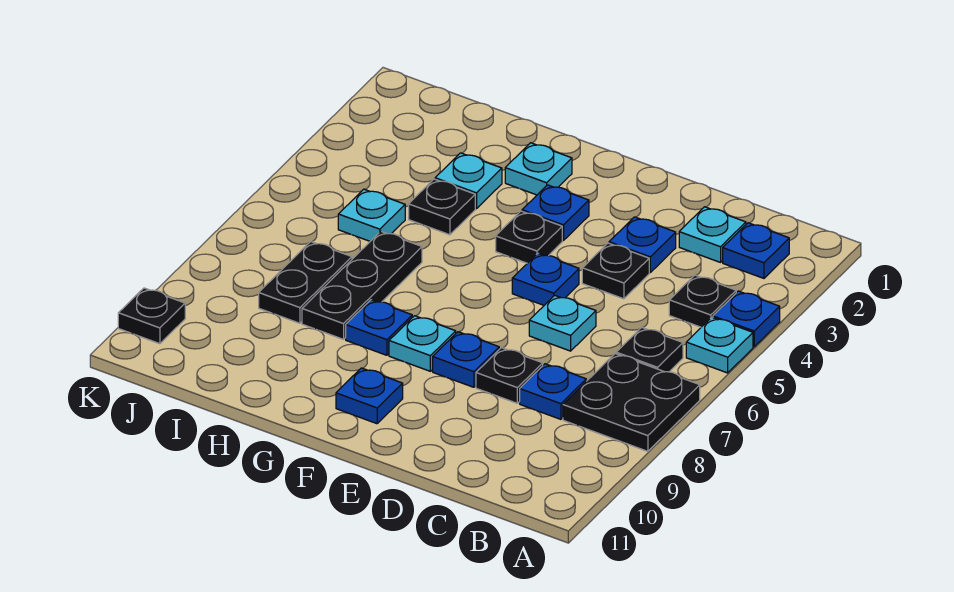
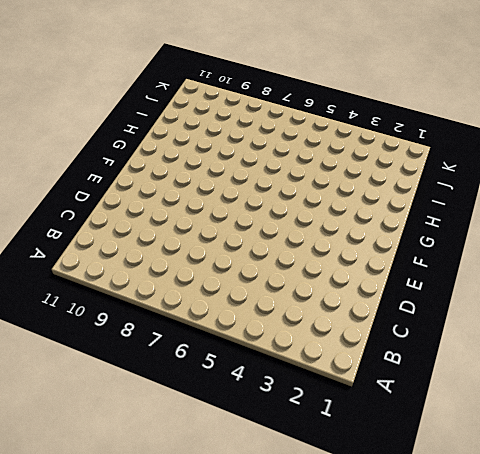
none -> blue 1x1 plate [713,291,780,347]
none -> cyan 1x1 plate [686,317,753,373]
none -> black 2x2 plate [563,354,700,451]

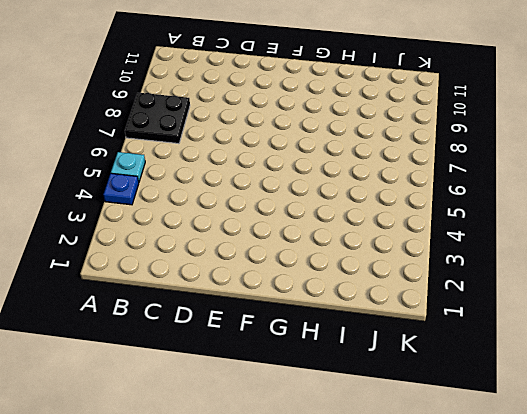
none -> blue 1x1 plate [723,223,789,278]
none -> black 1x1 plate [669,275,736,327]
none -> black 1x1 plate [616,327,683,372]

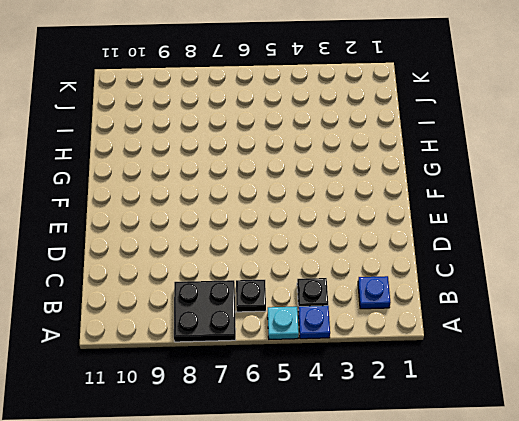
none -> cyan 1x1 plate [679,207,746,262]
none -> blue 1x1 plate [520,364,586,419]
none -> blue 1x1 plate [609,217,676,272]

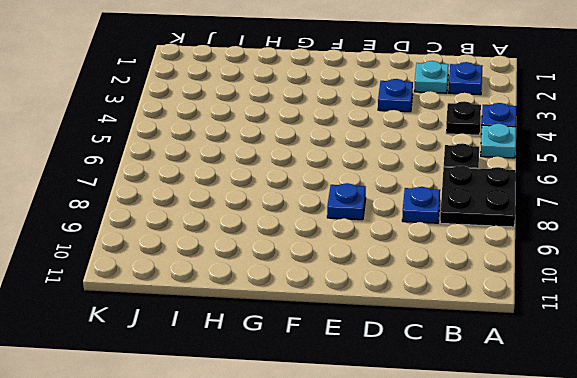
none -> black 1x1 plate [582,243,649,299]
none -> cyan 1x1 plate [529,295,596,351]
none -> black 1x1 plate [476,348,543,403]

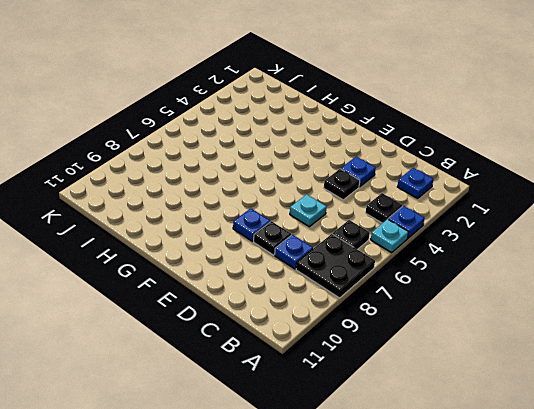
none -> cyan 1x1 plate [679,207,746,262]
none -> blue 1x1 plate [512,253,579,305]
none -> blue 1x1 plate [522,185,589,241]

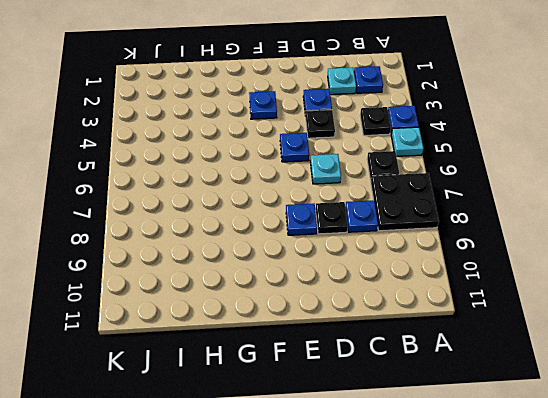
none -> black 1x1 plate [496,211,562,263]
none -> cyan 1x1 plate [389,316,456,371]
none -> blue 1x1 plate [336,368,403,424]

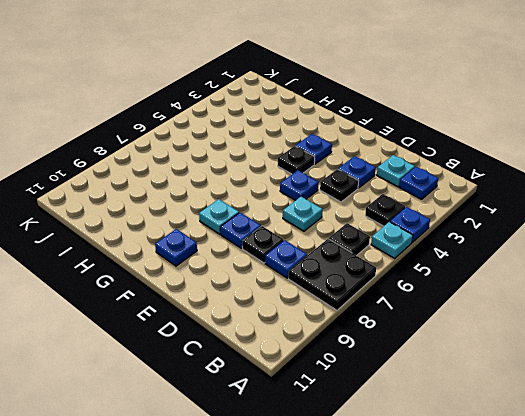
none -> cyan 1x1 plate [505,143,572,195]
none -> blue 1x1 plate [346,300,412,355]
none -> cyan 1x1 plate [435,153,502,209]

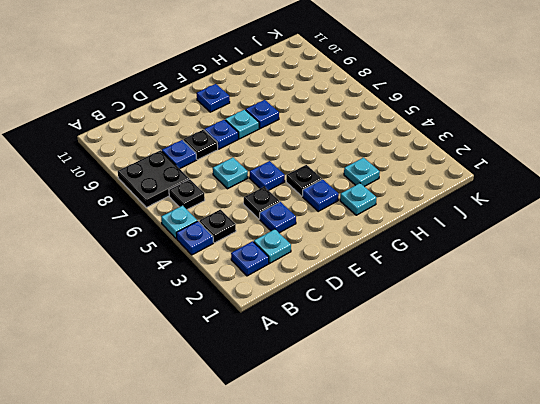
none -> black 1x1 plate [409,179,475,235]
none -> black 1x3 plate [302,231,422,339]
none -> cyan 1x1 plate [338,189,405,241]

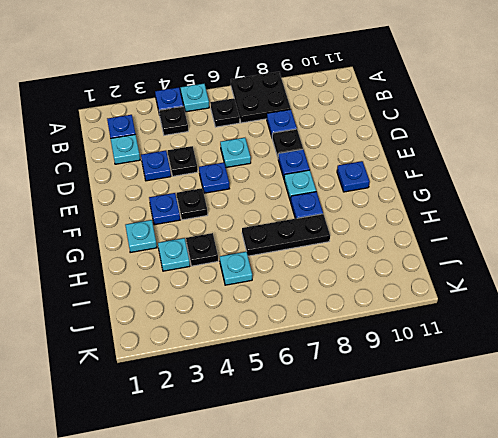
none -> black 1x2 plate [259,242,352,323]
none -> black 1x1 plate [118,288,185,344]

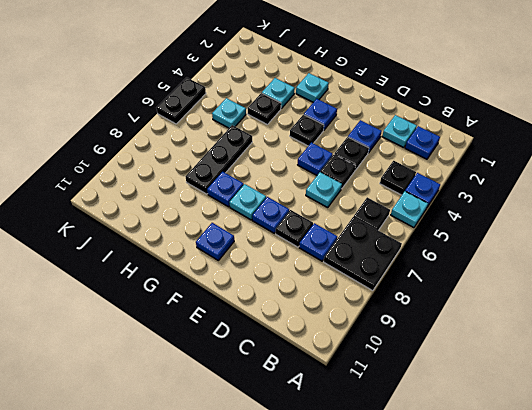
black 1x1 plate [321,154,356,189] -> black 1x1 plate moved to [118,288,185,344]
black 1x2 plate [157,77,206,124] -> black 1x2 plate moved to [259,242,352,323]

